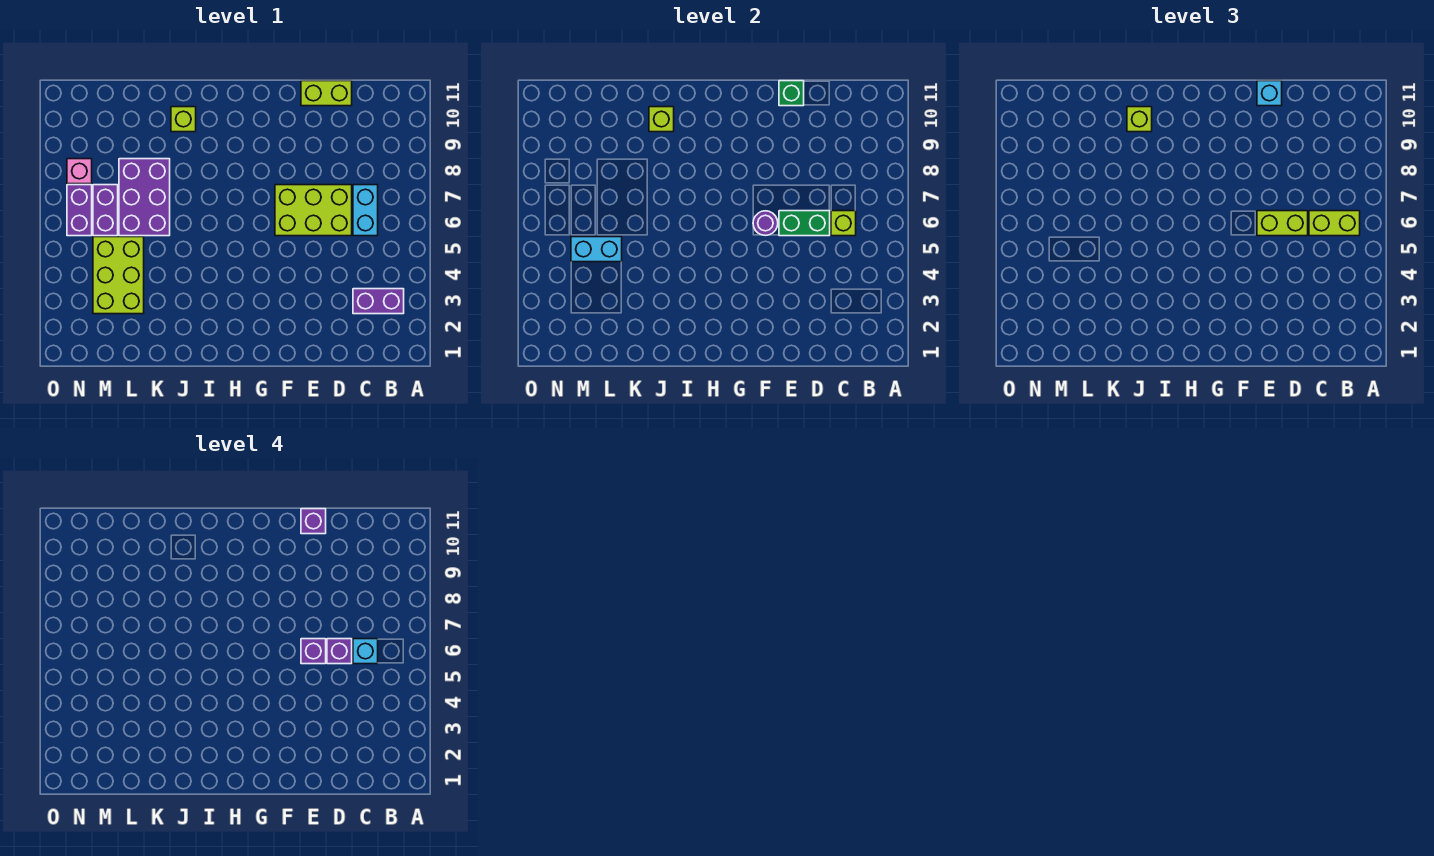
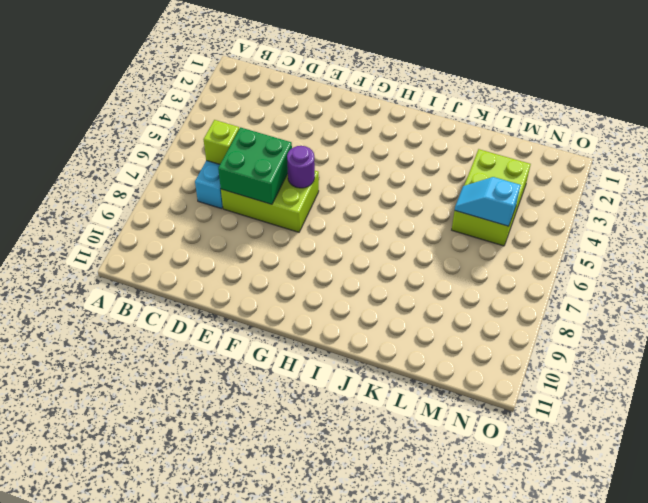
green 2x2 brick [218,127,292,204] -> green 1x2 brick [779,211,830,236]
cyan 1x2 slope [455,177,521,226] -> cyan 1x2 brick [571,237,622,262]
none -> purple 1x2 brick [353,289,404,314]
none -> lime 1x2 brick [301,81,352,106]
none -> lime 1x1 brick [171,107,196,132]

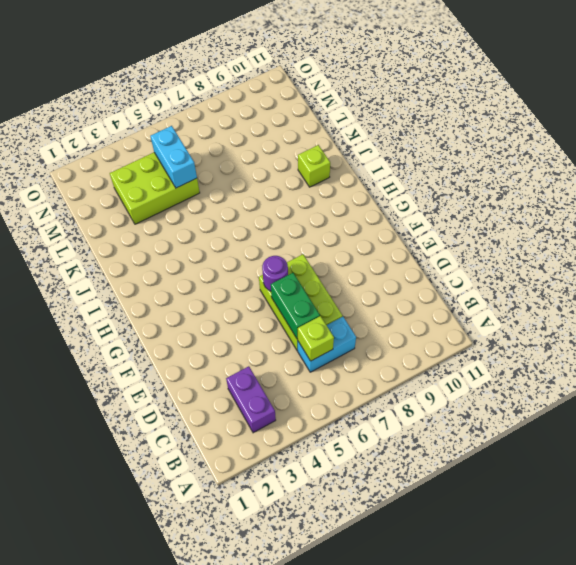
none -> lime 1x2 brick [301,81,352,106]
none -> purple 2x3 brick [119,159,170,236]
none -> purple 1x2 brick [93,185,118,236]

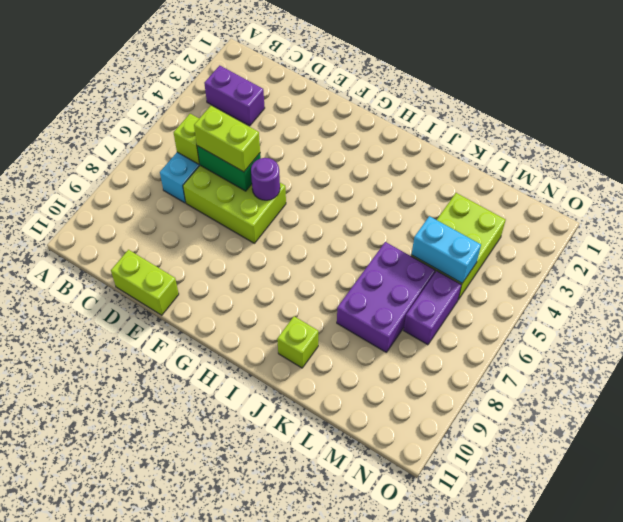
none -> purple 1x2 brick [67,185,92,236]
none -> pink 1x1 brick [67,159,92,184]
none -> green 1x1 brick [779,81,804,106]

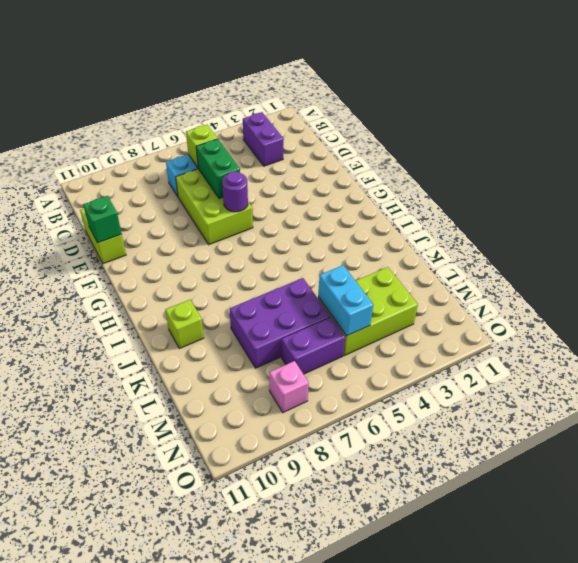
none -> purple 1x2 brick [67,185,92,236]
none -> lime 1x1 brick [649,107,674,132]
none -> lime 1x2 brick [1309,211,1360,236]

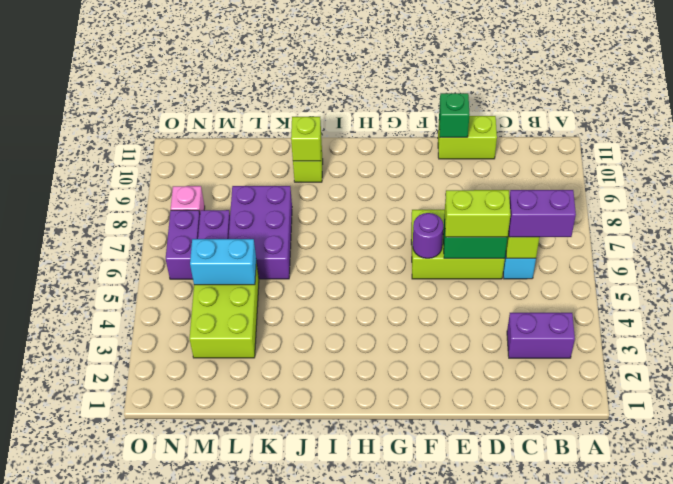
purple 1x2 brick [509,190,576,237] -> lime 1x2 brick [1309,211,1360,236]
none -> cyan 1x1 brick [1257,81,1282,106]
none -> lime 1x1 brick [1127,107,1152,132]
none -> cyan 1x1 brick [353,639,378,664]

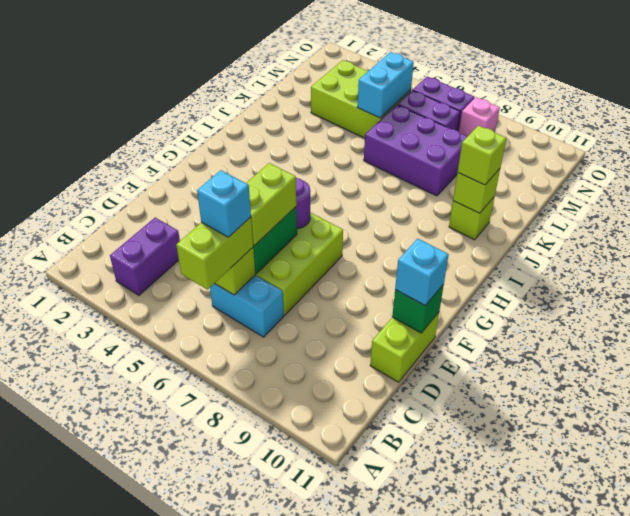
none -> purple 1x1 brick [327,639,352,664]
none -> purple 1x1 brick [301,639,326,664]
none -> purple 1x1 brick [301,509,326,534]

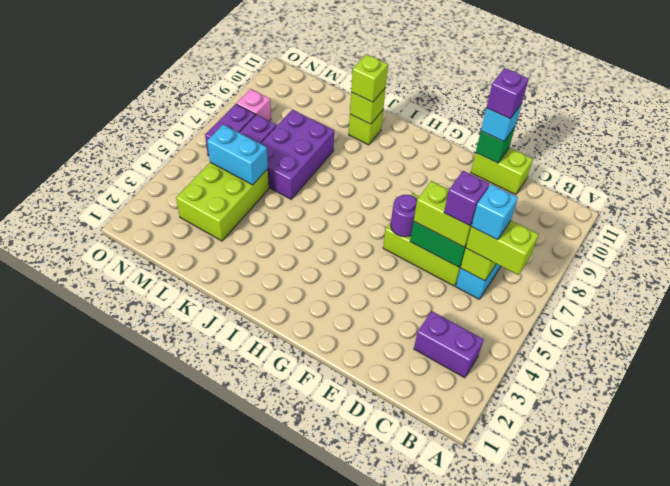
none -> purple 1x1 brick [301,639,326,664]

